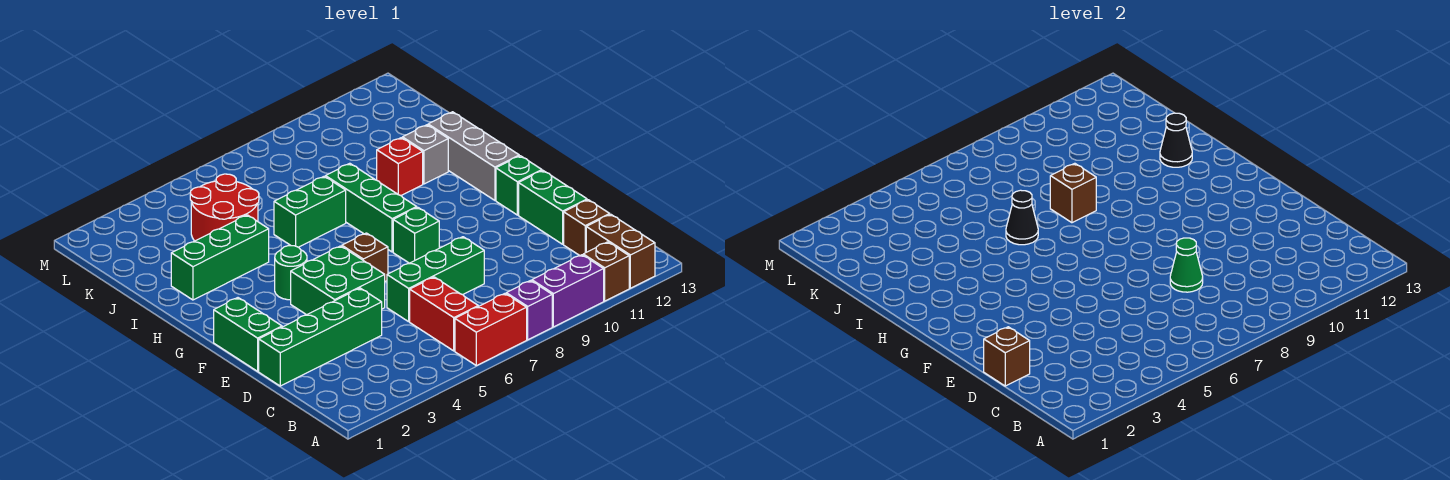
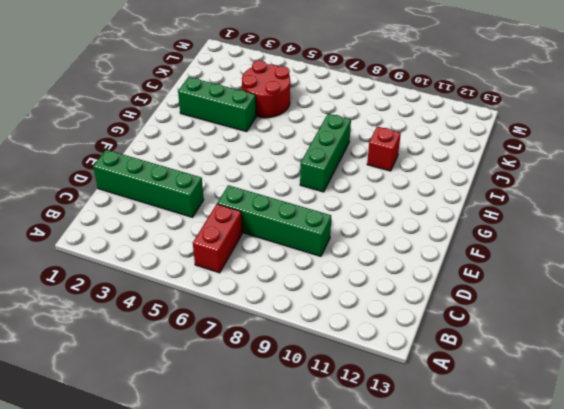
green 1x4 brick [217,185,331,256] -> green 1x3 brick [387,237,484,322]
none -> red 1x2 brick [455,294,527,366]
none -> purple 1x1 brick [506,281,552,340]
none -> purple 1x2 brick [532,255,604,327]

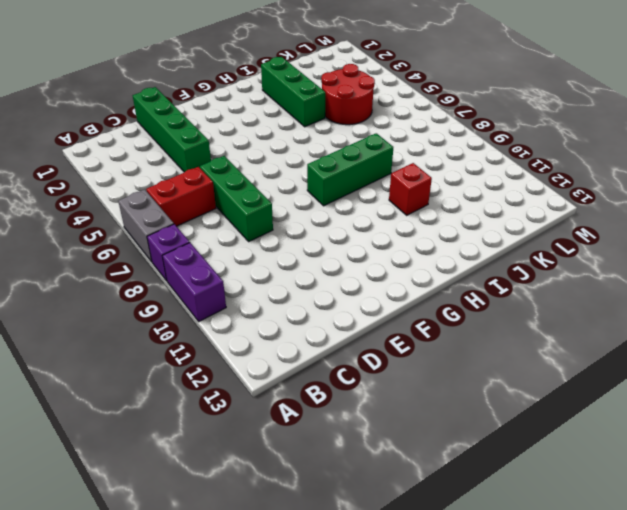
grey 1x2 brick [118,189,174,262] -> red 1x2 brick [455,294,527,366]
none -> brown 1x1 brick [583,242,629,301]
none -> brown 1x2 brick [586,214,655,288]
none -> brown 1x1 brick [564,200,610,255]

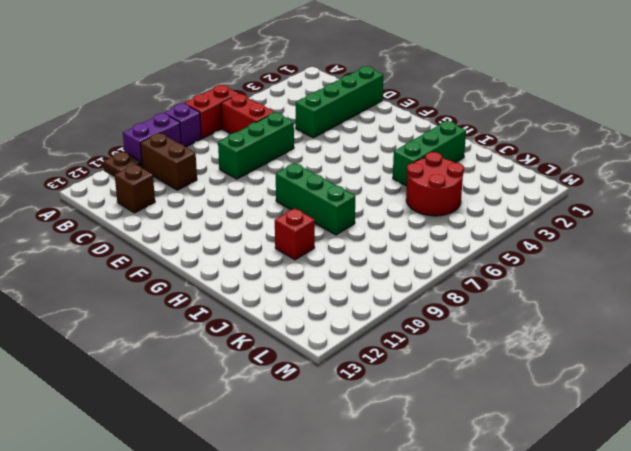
brown 1x1 plate [103,152,140,176] -> brown 1x1 brick [583,242,629,301]
brown 1x2 brick [140,133,197,190] -> brown 1x2 brick moved to [586,214,655,288]
none -> green 1x2 brick [519,171,587,244]
none -> green 1x2 brick [214,298,282,371]
none -> green 2x2 brick [291,246,385,315]

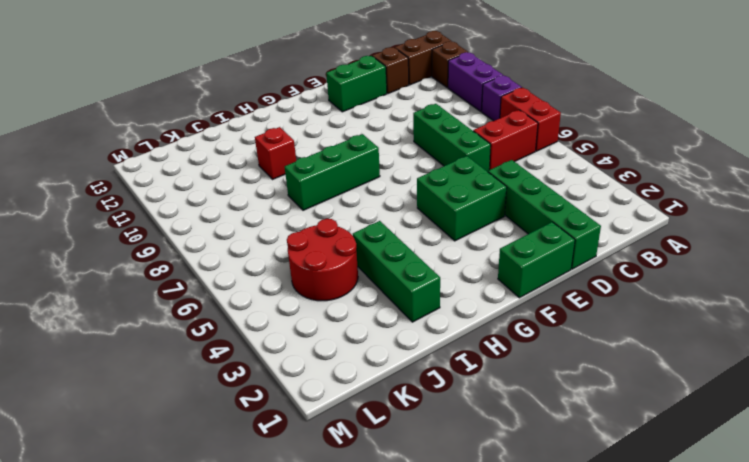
none -> brown 1x1 brick [342,233,388,281]
none -> green 1x1 brick [393,207,439,263]
none -> green 1x1 brick [496,156,542,215]

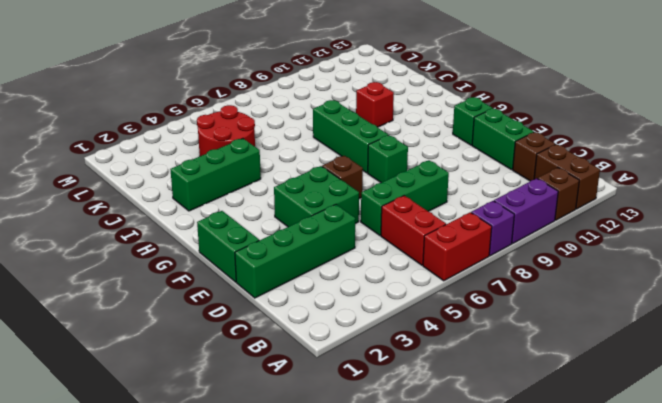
none -> green 1x1 round brick [275,246,307,300]
none -> grey 1x3 brick [428,112,519,200]
none -> green 1x2 brick [274,176,346,247]

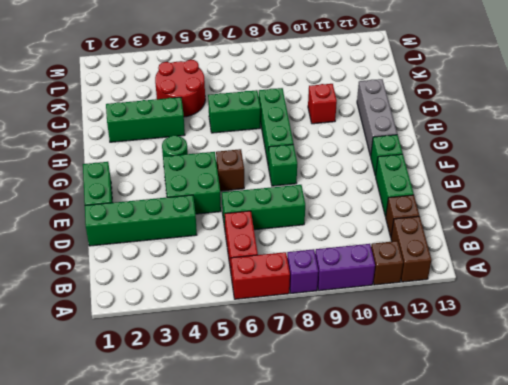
none -> grey 1x1 brick [402,125,448,184]
none -> brown 1x1 brick [984,327,1030,386]
none -> green 1x1 cone [1170,238,1203,292]

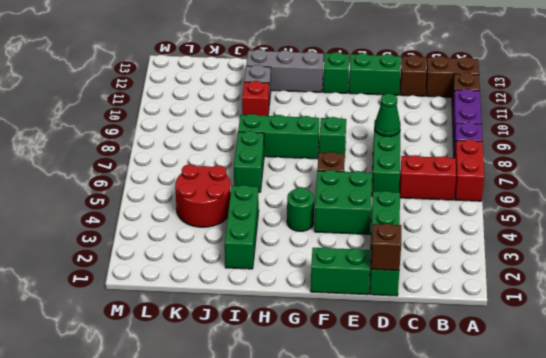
none -> black 1x1 cone [1006,190,1038,245]
none -> brown 1x1 brick [1050,163,1096,223]
none -> black 1x1 cone [1160,113,1192,167]

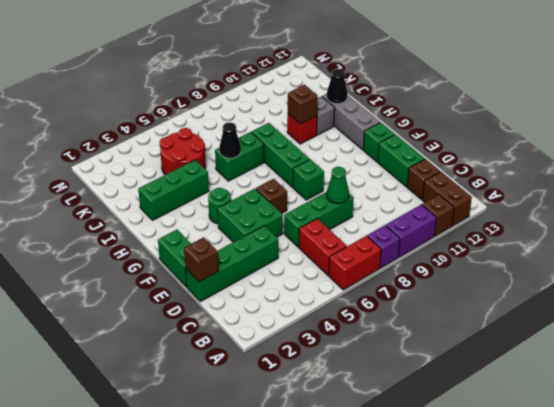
brown 1x1 brick [288,85,318,124] -> brown 1x1 brick moved to [1050,163,1096,223]

